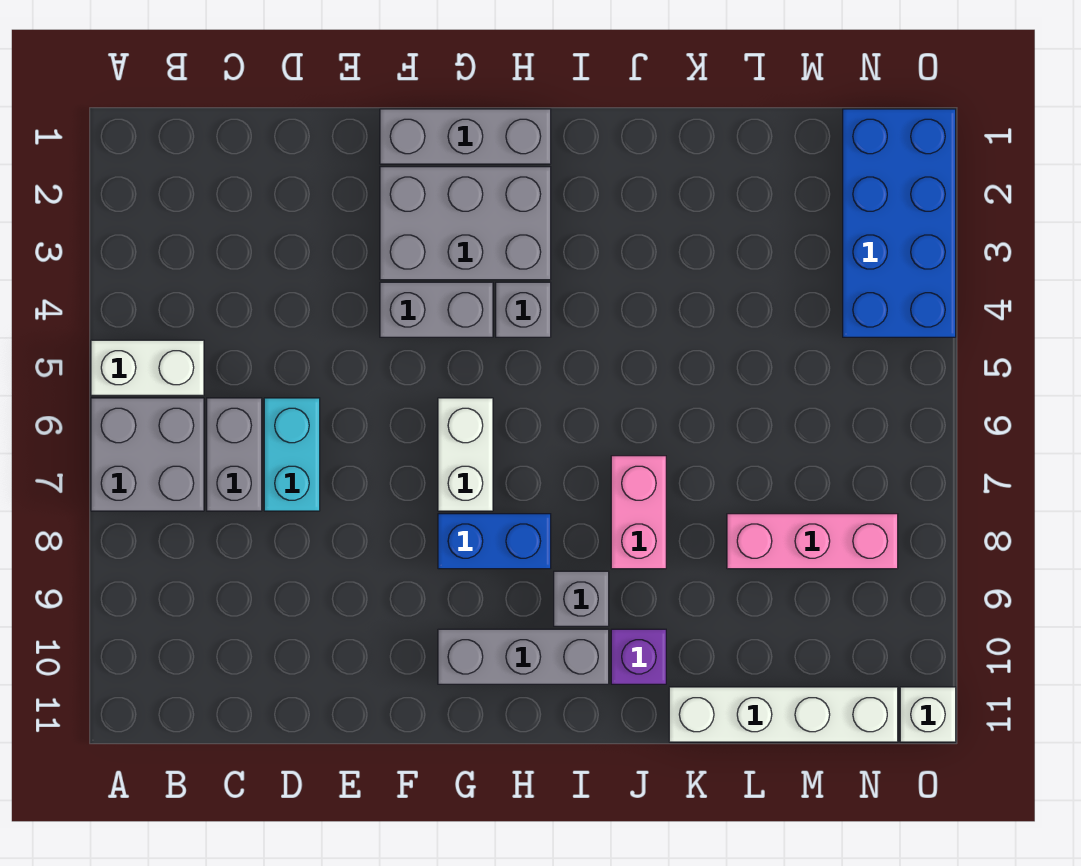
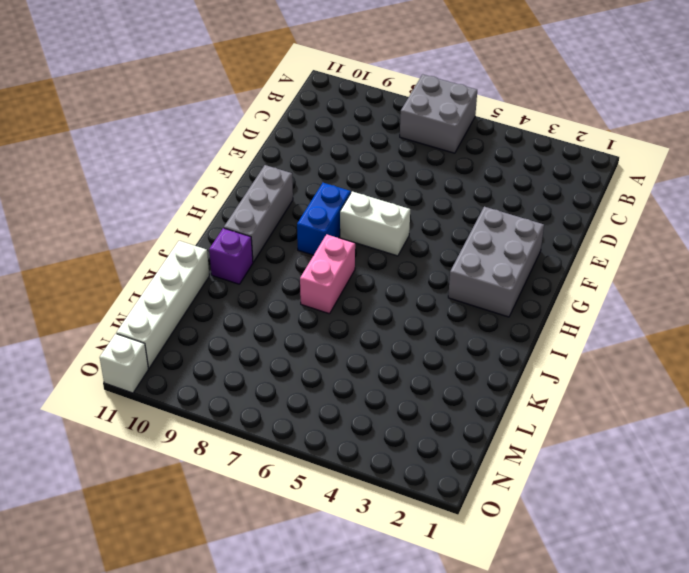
pink 1x2 brick [300,234,355,314] -> pink 1x2 brick turned to [611,456,666,569]
none -> white 1x2 brick [91,340,204,395]
none -> grey 1x2 brick [207,398,262,511]
none -> cyan 1x2 brick [264,398,320,511]

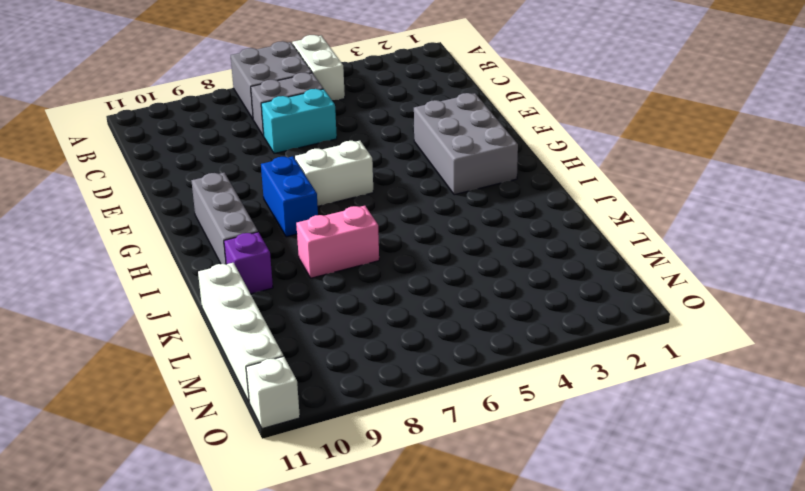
none -> grey 1x3 brick [380,109,551,164]
none -> grey 1x2 brick [380,282,493,337]
none -> grey 1x1 brick [496,282,551,337]

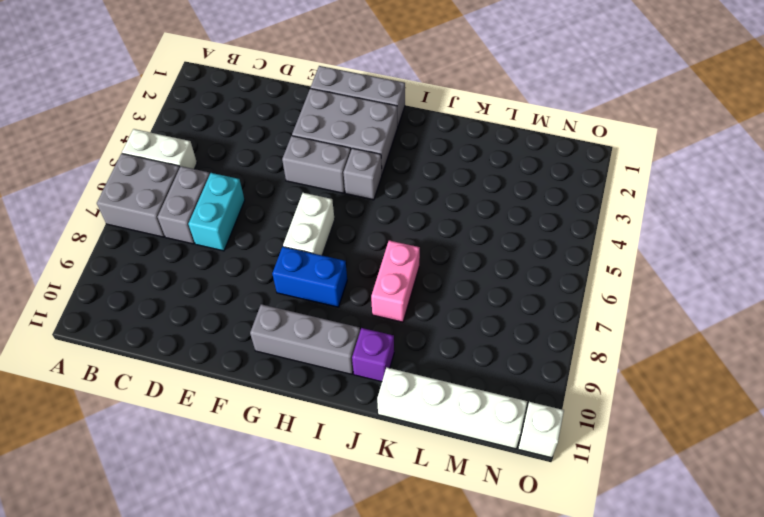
none -> grey 1x1 brick [554,571,609,626]
none -> pink 1x3 brick [727,514,898,569]
none -> blue 2x4 brick [843,109,956,337]

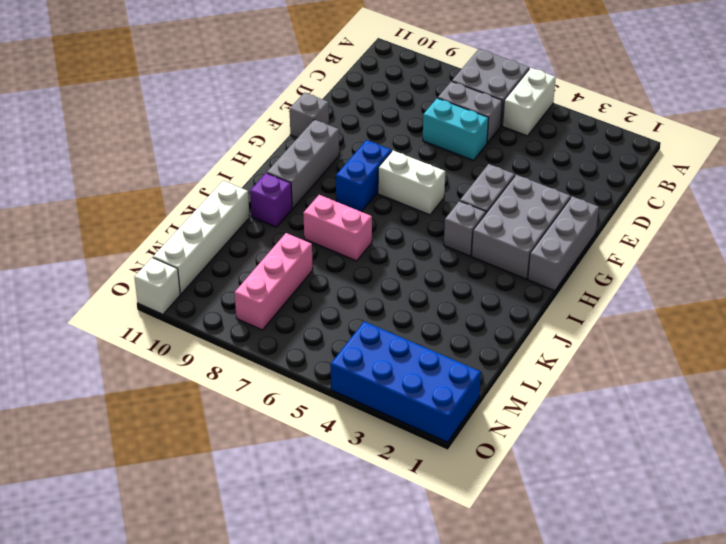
grey 1x1 brick [290,93,329,138] -> grey 1x1 brick moved to [554,571,609,626]

